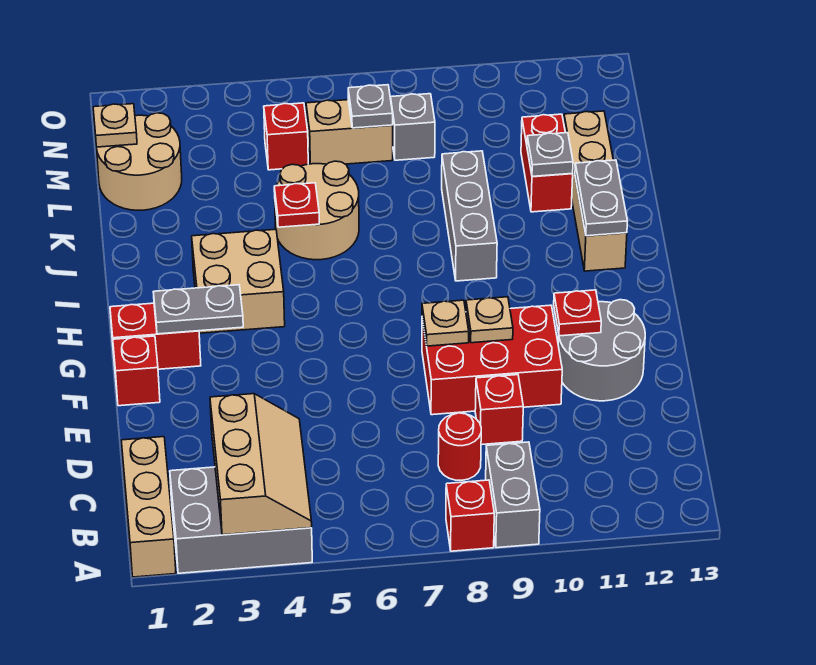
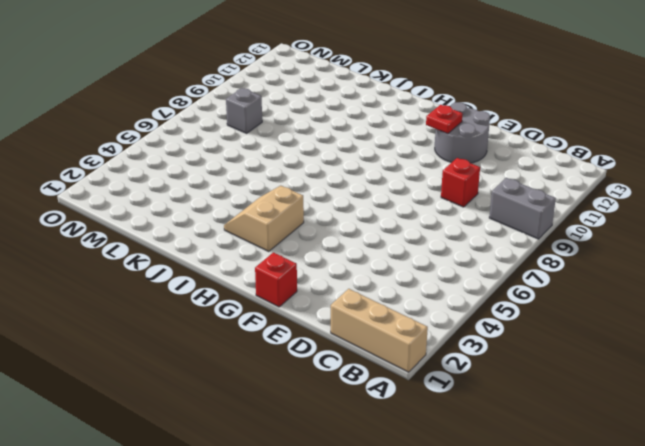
tan 2x2 slope [224,186,304,251] -> tan 2x2 brick [192,229,285,333]
none -> grey 2x3 brick [170,467,312,573]
none -> red 1x1 brick [446,480,494,551]
none -> red 1x1 round brick [438,413,481,480]

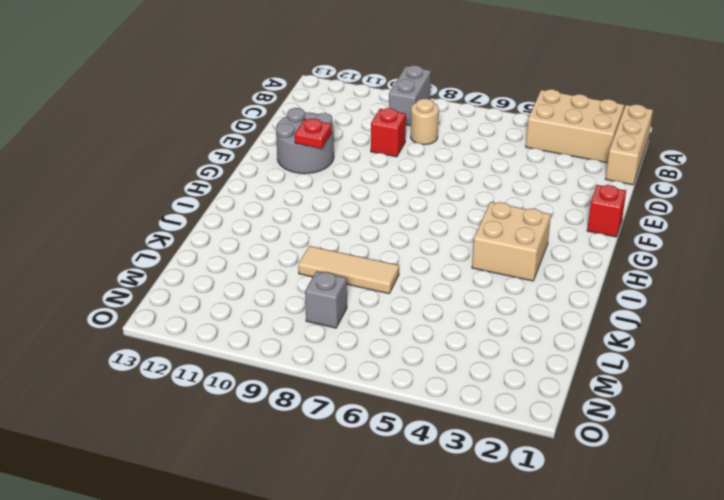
tan 2x3 brick [526,89,624,163] -> grey 2x3 brick [170,467,312,573]
tan 1x1 round brick [410,99,439,145] -> red 1x1 round brick [438,413,481,480]
tan 1x3 tile [298,246,399,294] -> grey 1x3 brick [442,151,497,281]
none -> red 1x1 brick [446,480,494,551]
none -> red 2x3 brick [422,305,562,415]
none -> red 1x2 brick [110,303,201,369]

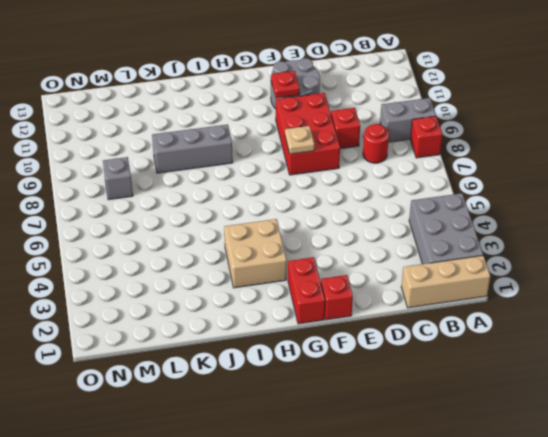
none -> tan 1x4 brick [564,111,627,271]
none -> tan 2x2 round brick [275,161,359,260]
none -> red 1x2 brick [521,114,573,212]

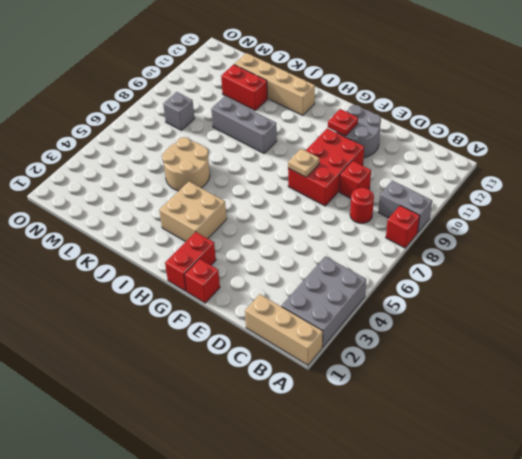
none -> tan 2x2 round brick [97,113,182,210]
none -> red 1x1 brick [264,103,308,170]
none -> tan 1x2 brick [306,100,393,164]

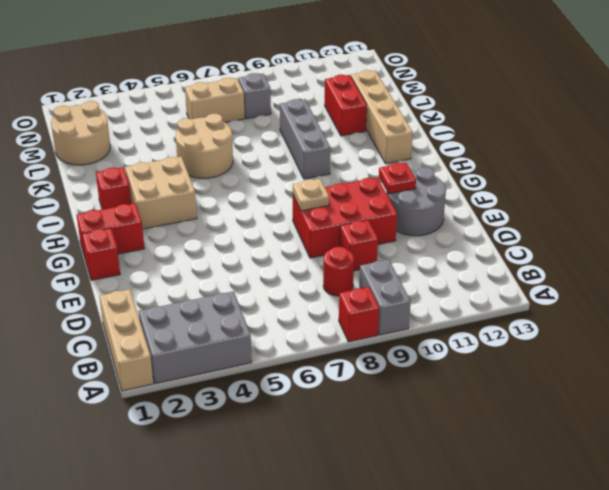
red 1x1 brick [96,167,131,209] -> red 1x1 brick moved to [264,103,308,170]
none -> tan 2x3 slope [210,394,312,535]
none -> tan 1x1 plate [466,297,513,343]
none -> grey 1x2 plate [153,285,243,334]

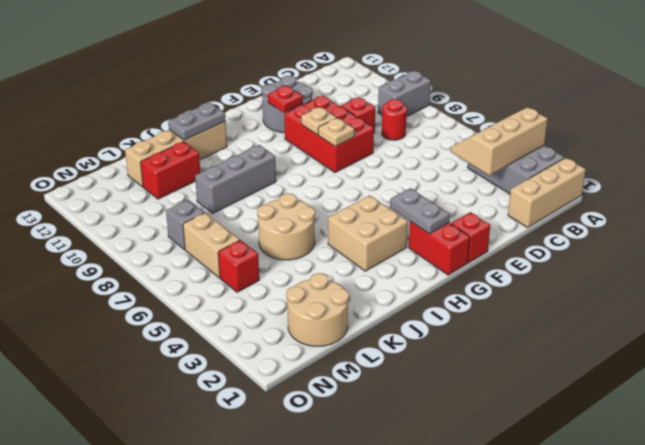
none -> red 1x1 brick [446,480,494,551]
none -> red 1x1 plate [274,183,319,227]
none -> grey 1x1 plate [527,133,573,176]

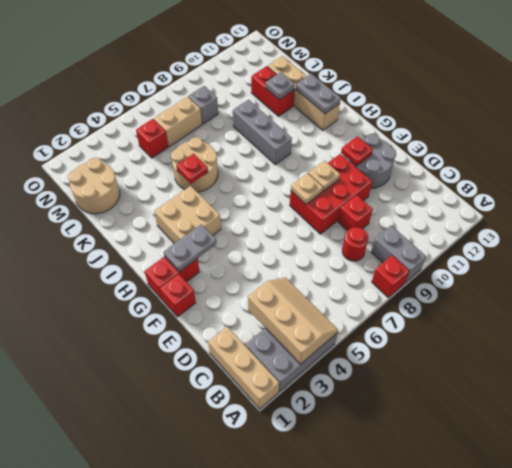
none -> tan 1x1 plate [93,104,137,147]
none -> grey 1x1 plate [348,85,393,128]

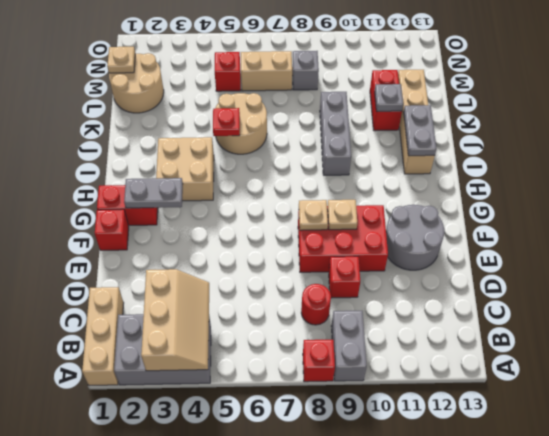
none -> red 1x1 plate [554,290,601,336]
none -> grey 1x1 plate [348,85,393,128]

